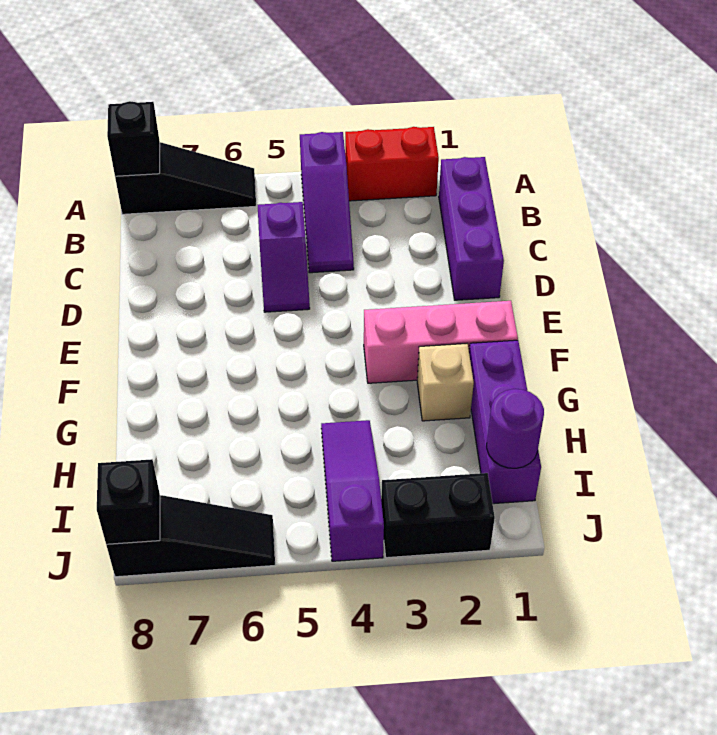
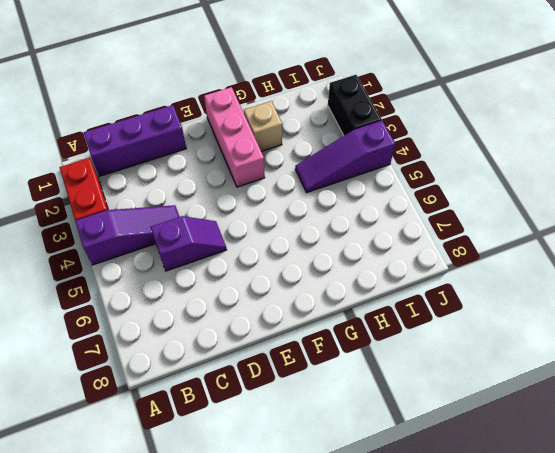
none -> black 1x3 slope [115,142,256,214]
none -> purple 1x3 brick [469,340,541,504]
none -> black 1x3 slope [106,495,275,577]

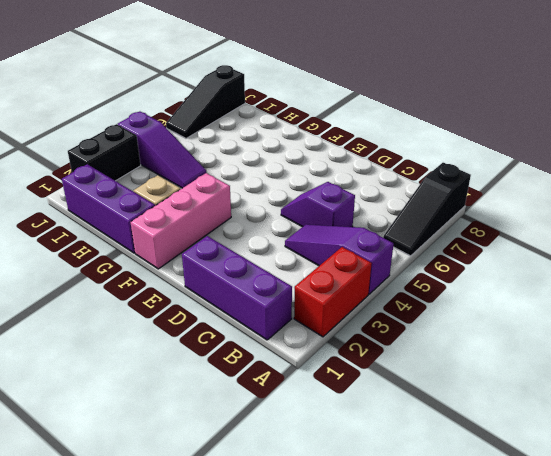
none -> black 1x1 brick [107,101,160,176]
none -> purple 1x1 round brick [487,389,544,468]
none -> black 1x1 brick [97,459,160,545]

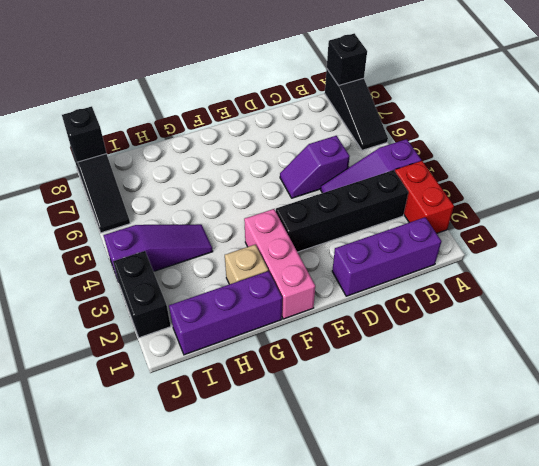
black 1x4 brick [276,170,408,252] -> none
none -> purple 1x1 round brick [487,389,544,468]

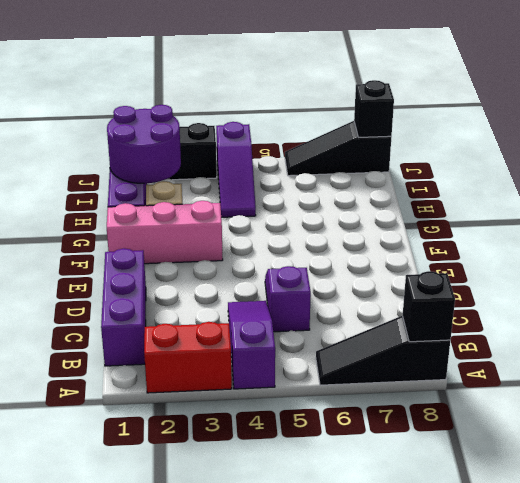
purple 2x2 round brick [107,105,181,183] -> purple 1x1 round brick [487,389,544,468]

